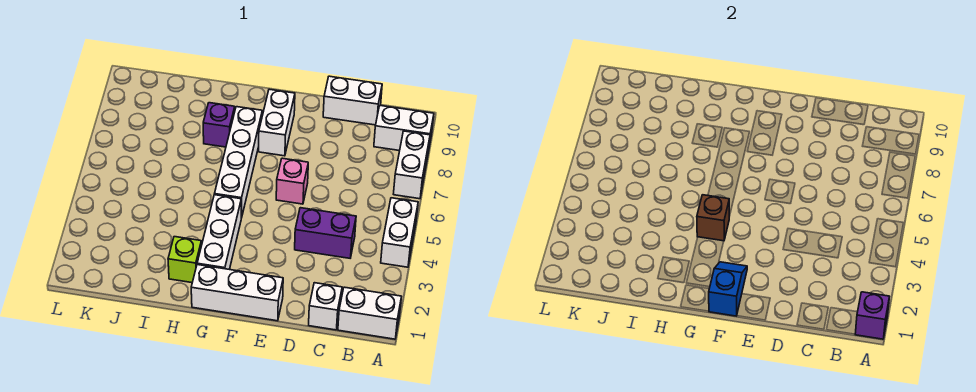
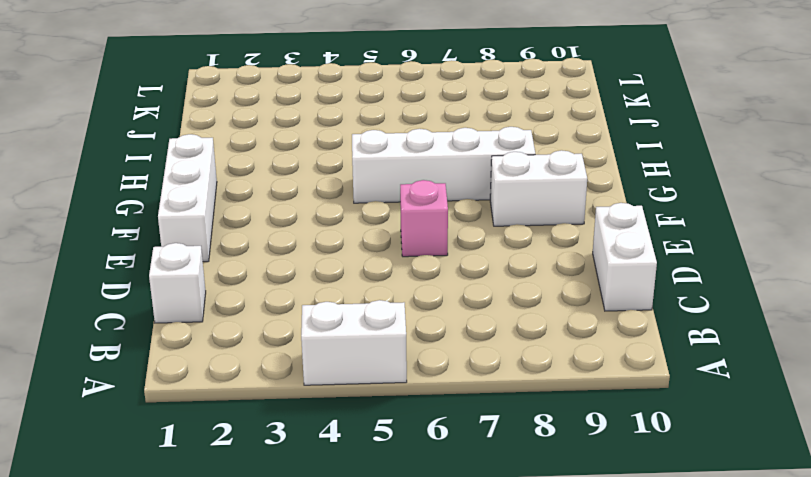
none -> white 1x2 brick [338,287,402,339]
none -> white 1x2 brick [394,131,430,199]
none -> white 1x2 brick [374,105,434,152]

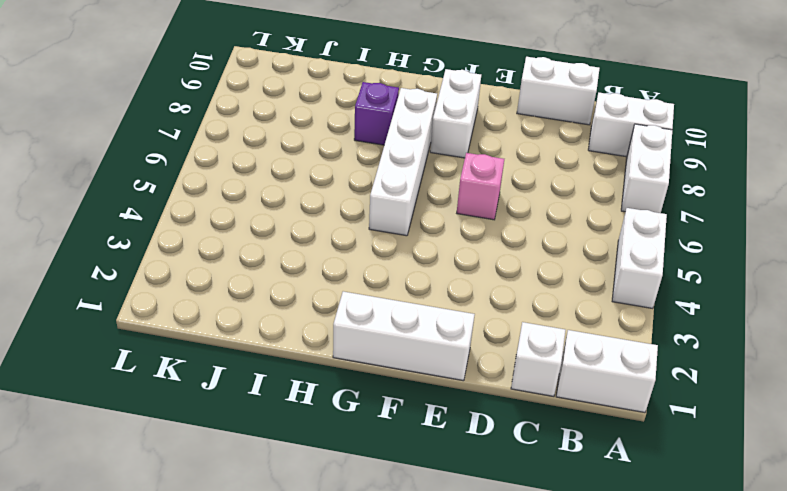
none -> purple 1x2 brick [295,208,356,258]
none -> white 1x3 brick [197,195,241,269]
none -> lime 1x1 brick [168,237,202,283]

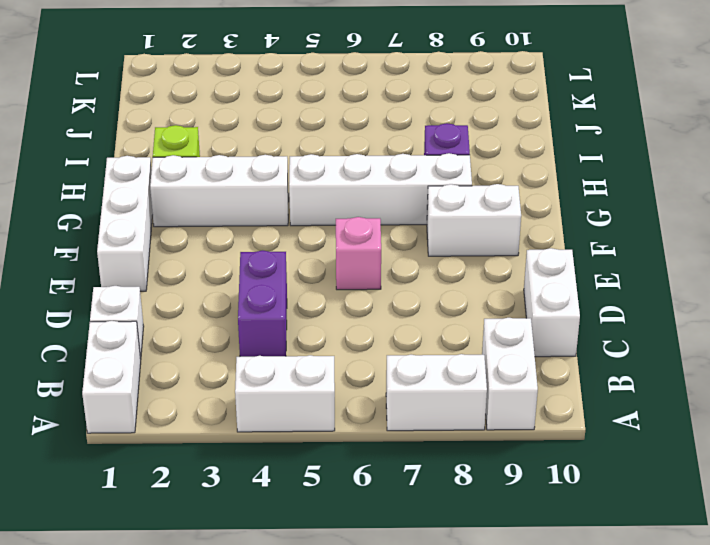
none -> purple 1x1 brick [855,292,890,339]
none -> blue 1x2 slope [709,262,747,316]
none -> brown 1x1 brick [697,195,729,241]

